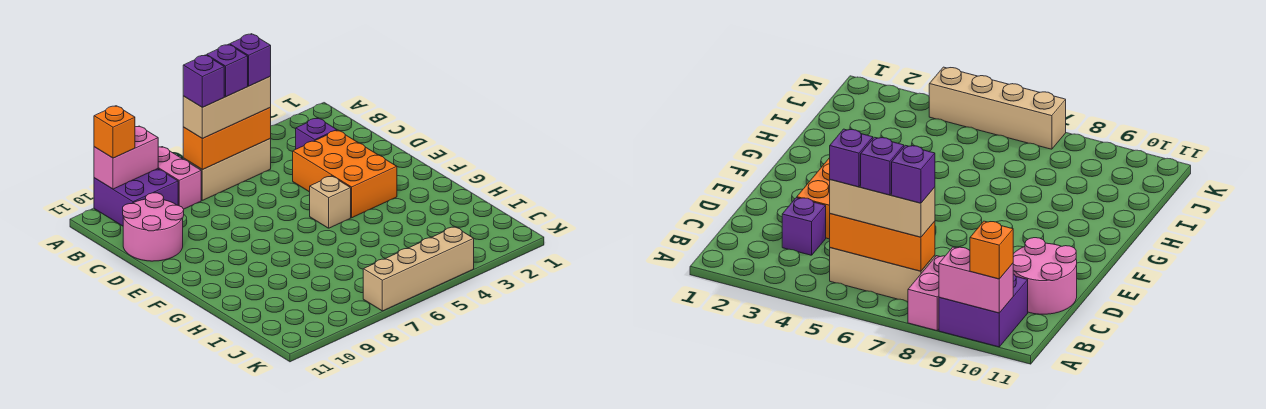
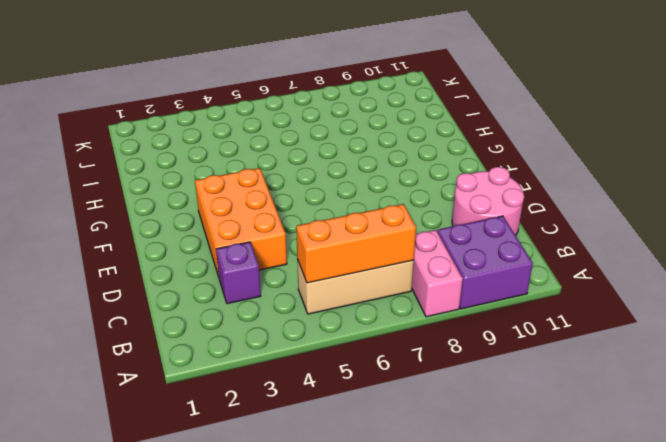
none -> tan 1x1 brick [310,176,351,228]
none -> tan 1x4 brick [363,227,474,311]
none -> pink 1x2 brick [94,126,158,189]

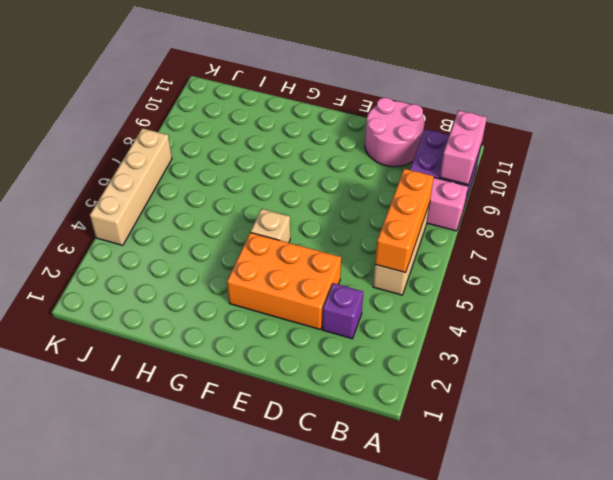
none -> orange 1x1 brick [94,106,135,158]
none -> tan 1x3 brick [183,77,271,139]
none -> purple 1x1 brick [230,34,271,86]

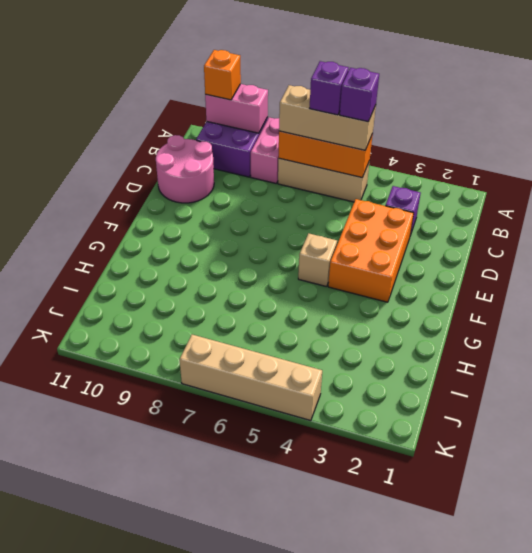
none -> purple 1x1 brick [183,55,224,107]

